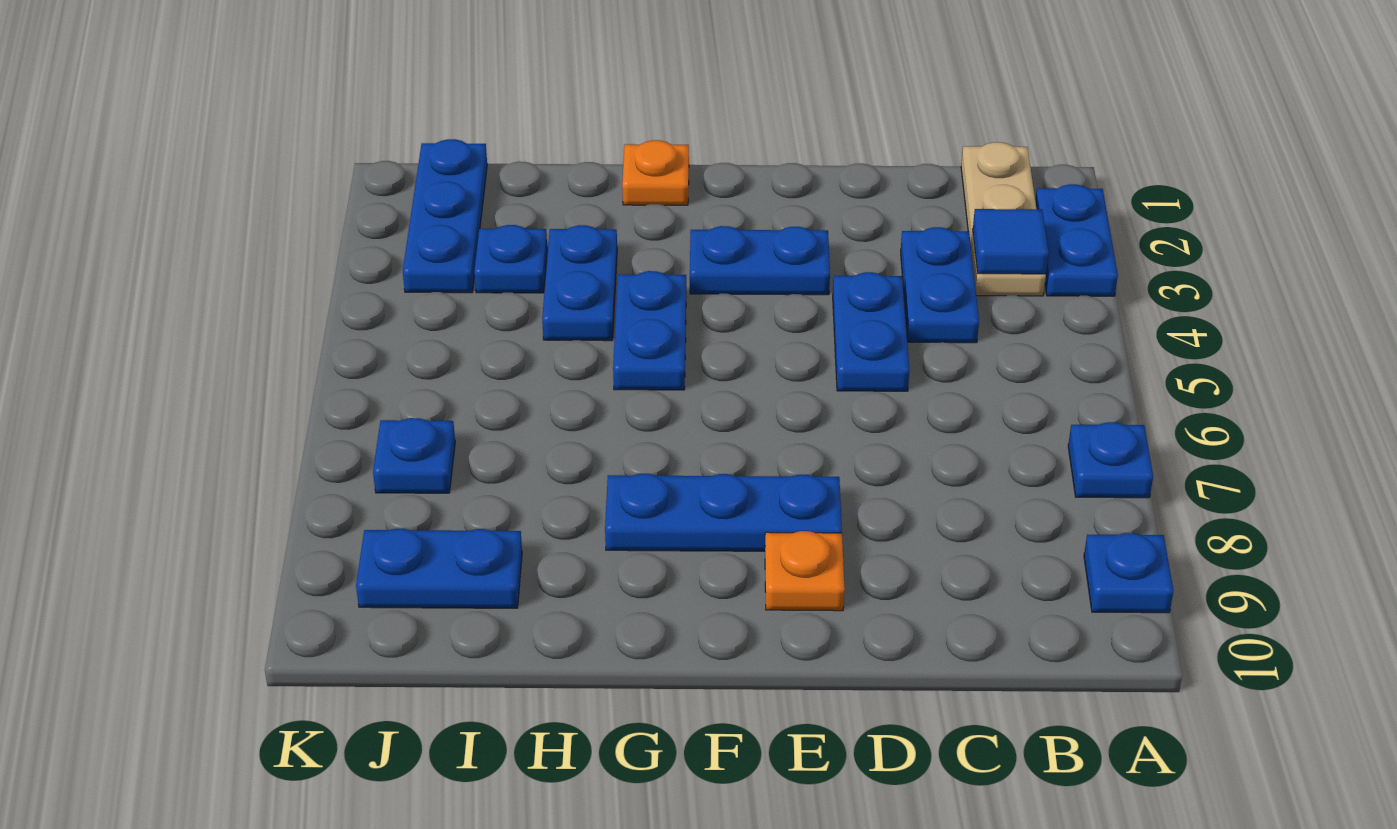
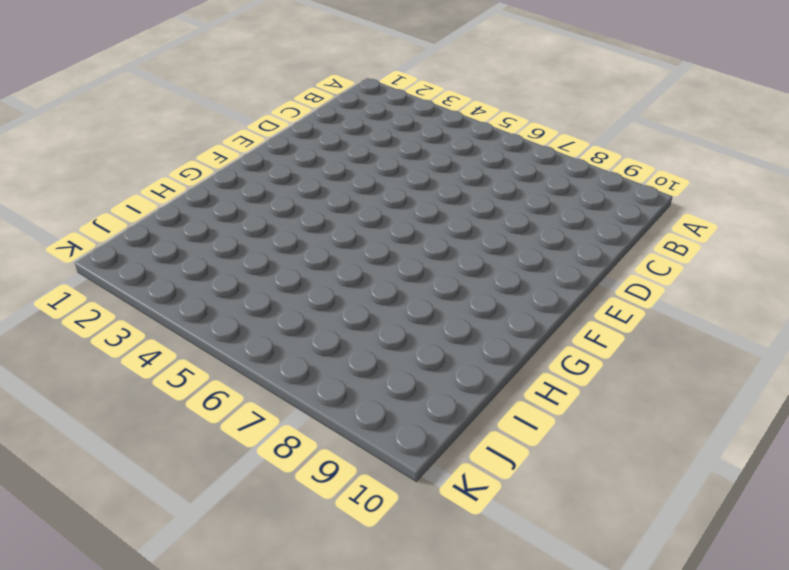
none -> blue 1x2 plate [1035,184,1118,296]
none -> blue 1x1 plate [1068,422,1153,498]
none -> blue 1x1 plate [1084,533,1174,613]

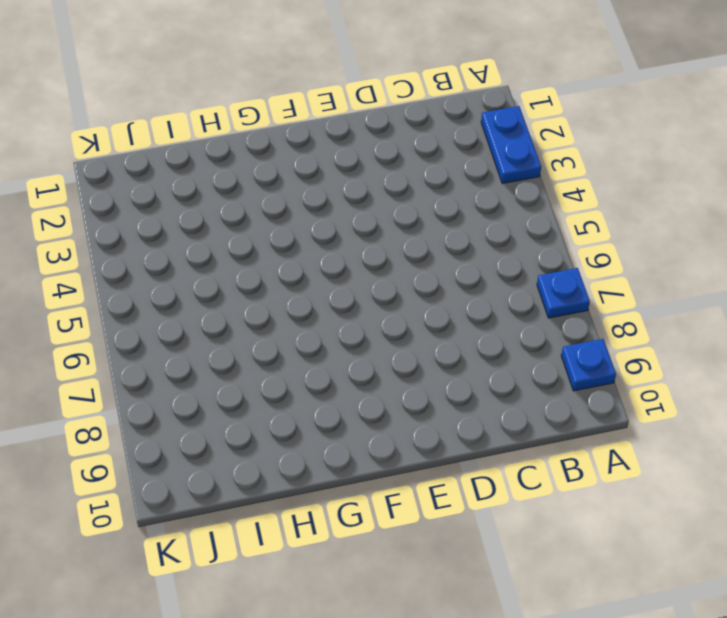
none -> tan 1x3 plate [961,142,1046,296]
none -> blue 1x2 plate [901,227,979,343]
none -> blue 1x2 plate [833,272,910,391]

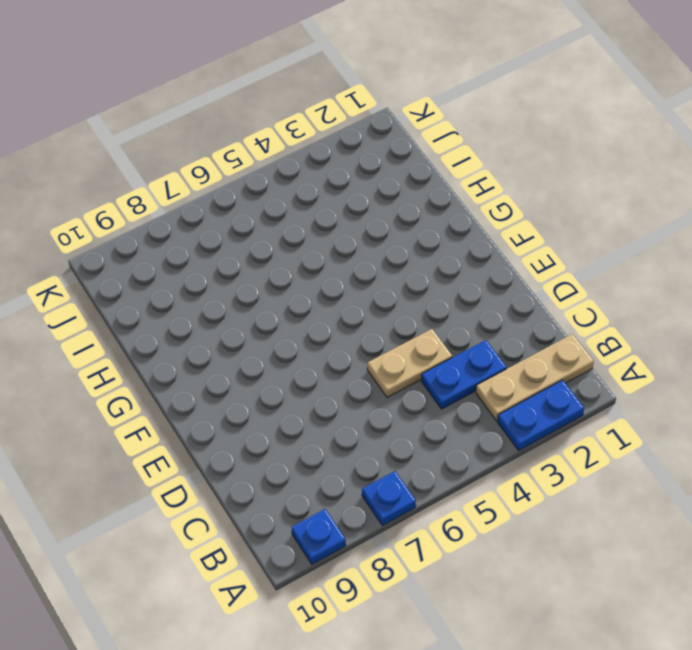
tan 1x2 plate [367,329,452,398] -> blue 1x2 plate [833,272,910,391]
none -> blue 1x2 plate [690,226,830,295]
none -> blue 1x3 plate [605,474,842,551]
none -> orange 1x1 plate [765,531,845,611]

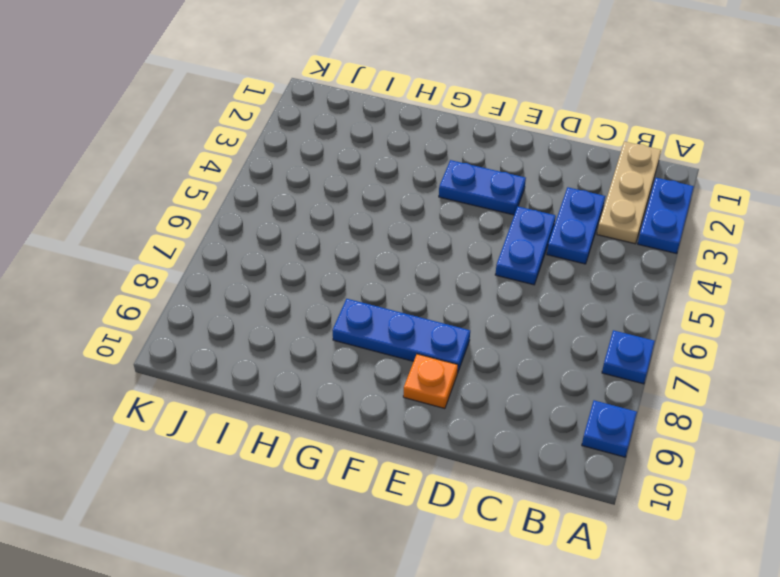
none -> orange 1x1 plate [622,140,689,205]
none -> blue 1x2 plate [613,271,686,390]
none -> blue 1x2 plate [542,225,617,341]

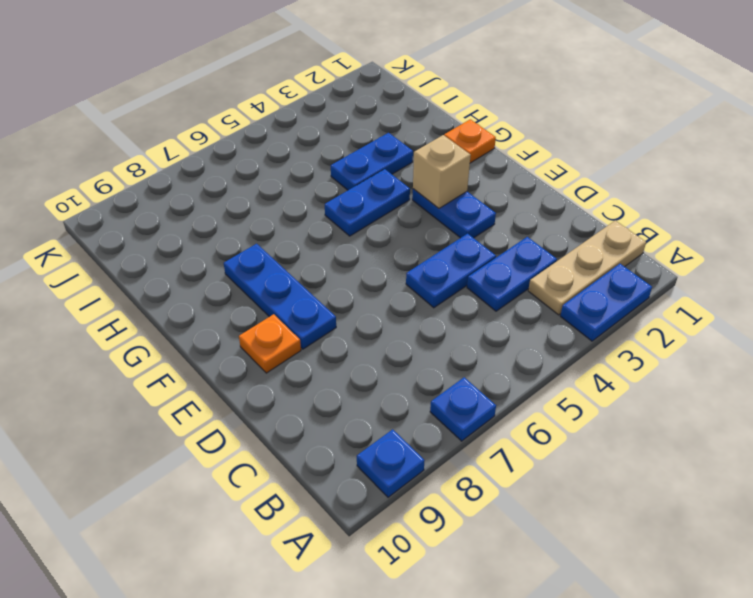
tan 1x1 brick [413,135,471,208] -> none
none -> blue 1x1 plate [474,225,547,293]
none -> blue 1x2 plate [356,529,522,608]
none -> blue 1x3 plate [403,139,487,293]

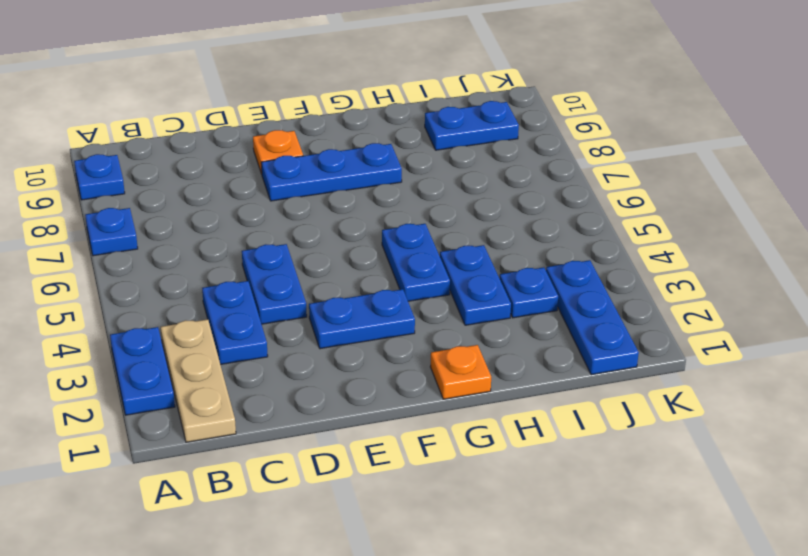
none -> blue 1x1 plate [373,418,455,493]
none -> blue 1x1 tile [973,209,1049,274]

